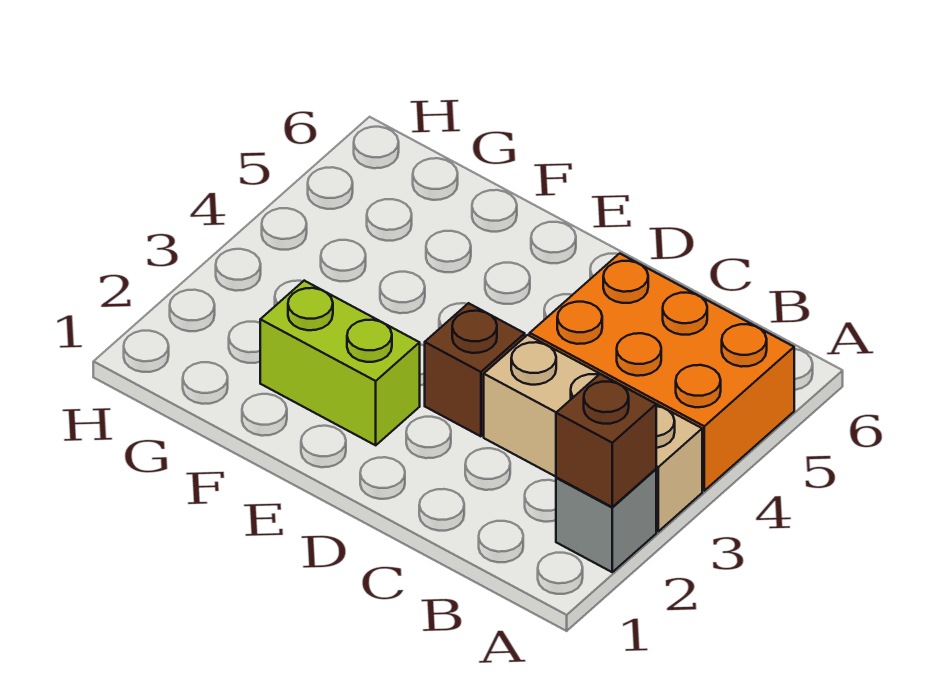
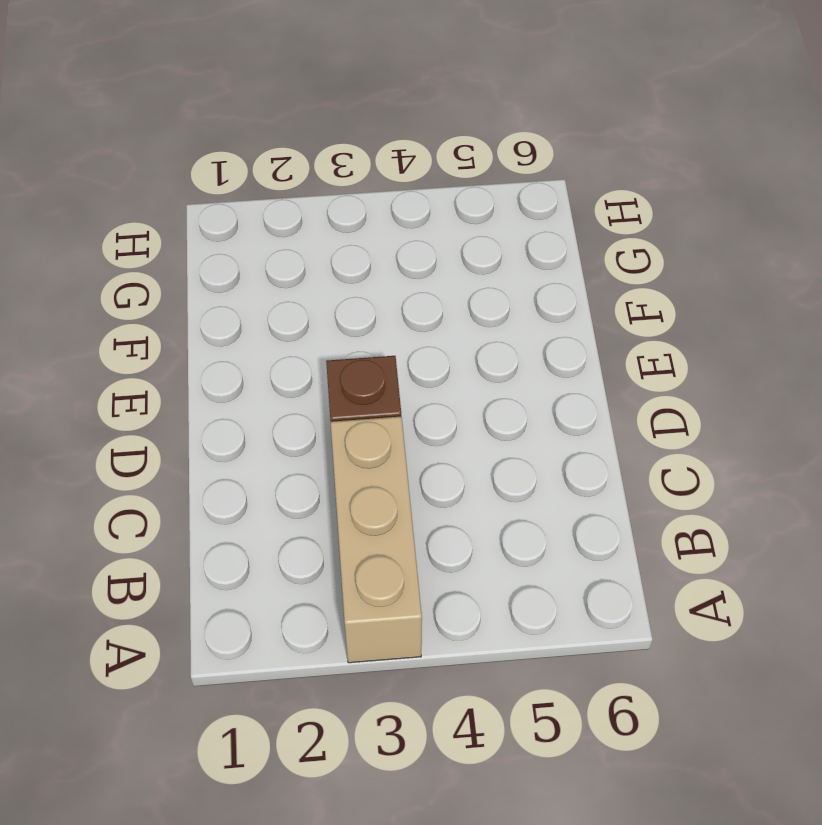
none -> grey 1x1 brick [556,469,656,572]
none -> orange 2x3 brick [530,253,794,491]

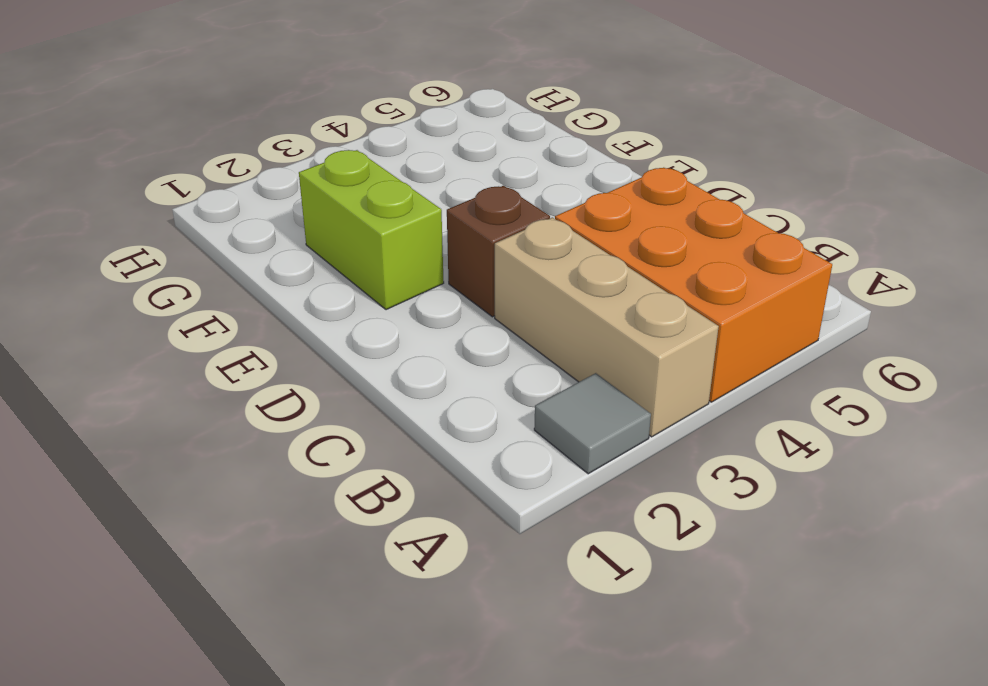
grey 1x1 tile [534,373,651,474] -> grey 1x1 brick [556,469,656,572]
none -> brown 1x1 brick [556,374,656,507]

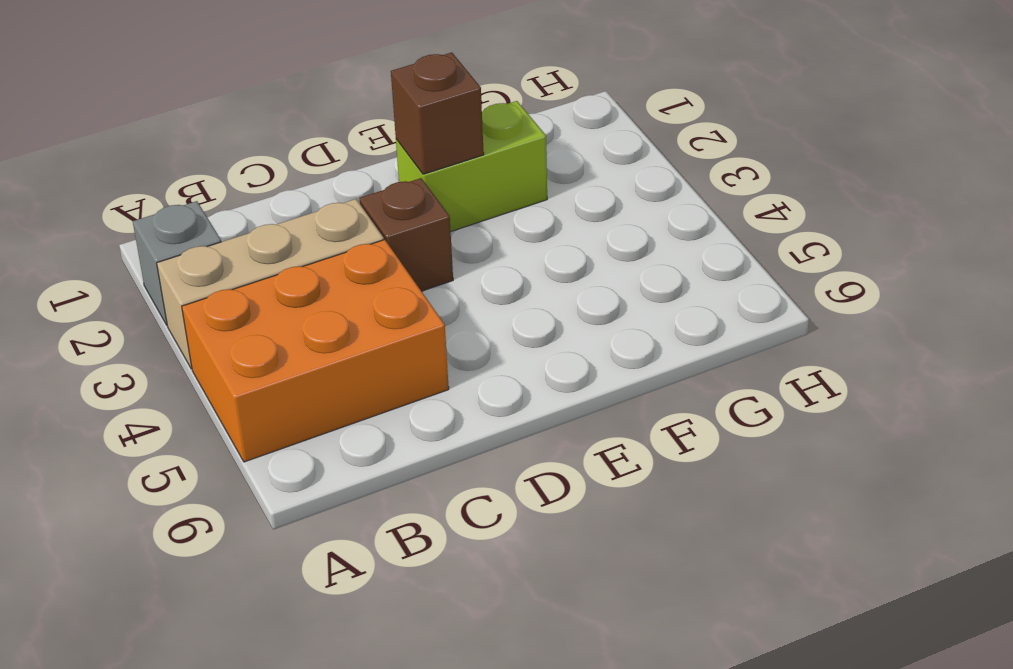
brown 1x1 brick [391,52,484,174] -> brown 1x1 brick moved to [556,374,656,507]

